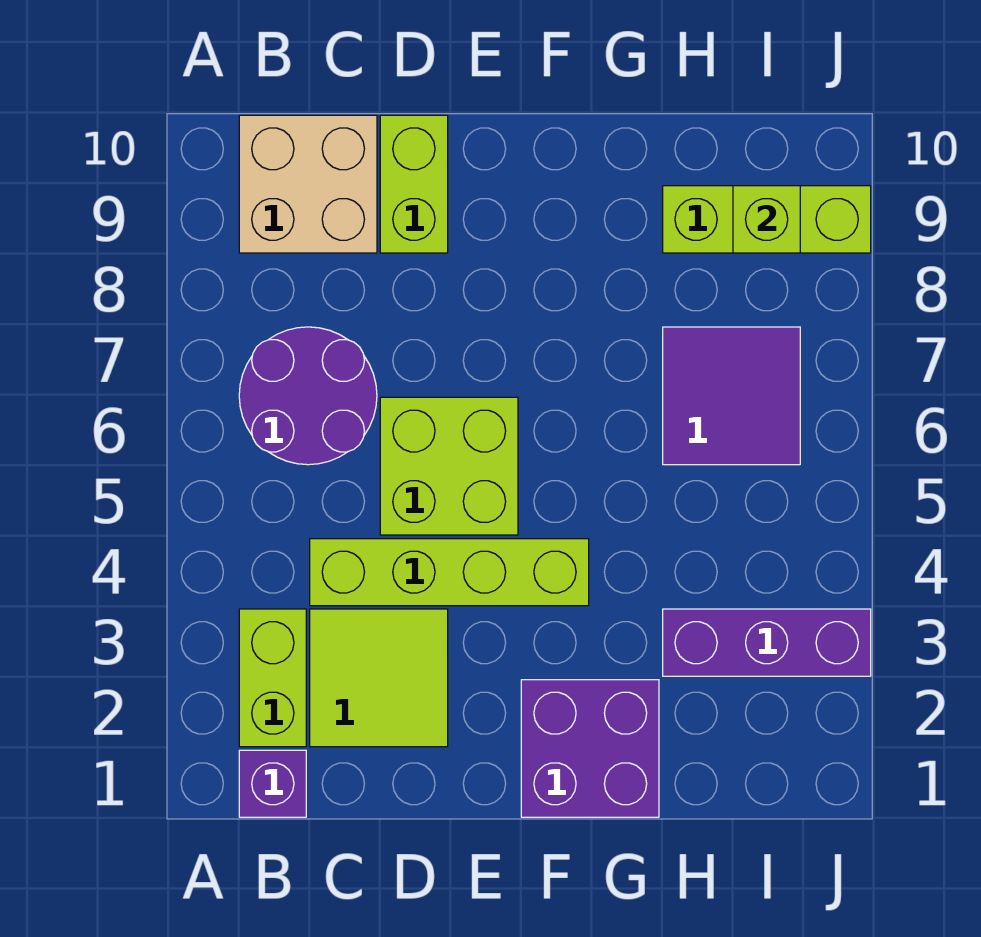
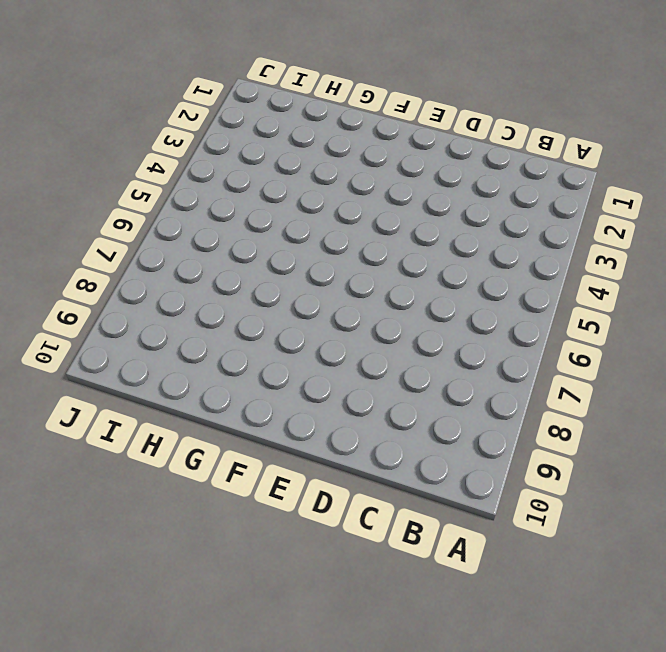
none -> purple 1x1 brick [239,750,306,817]
none -> lime 1x2 brick [239,609,306,747]
none -> purple 2x2 round brick [239,327,377,465]

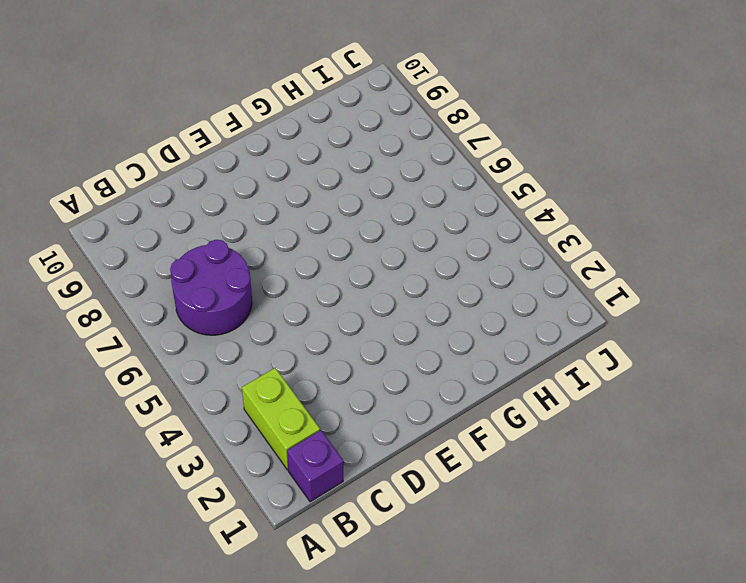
none -> tan 2x2 brick [239,115,377,253]
none -> lime 2x2 tile [310,609,448,747]
none -> lime 1x4 brick [310,539,589,606]

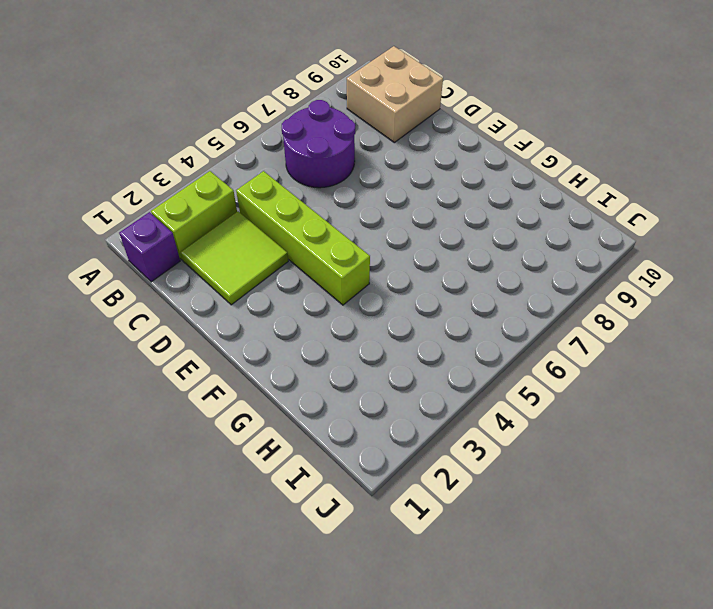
none -> lime 2x2 brick [380,397,518,535]
none -> lime 1x2 brick [380,115,448,253]
none -> purple 2x2 brick [521,680,659,817]

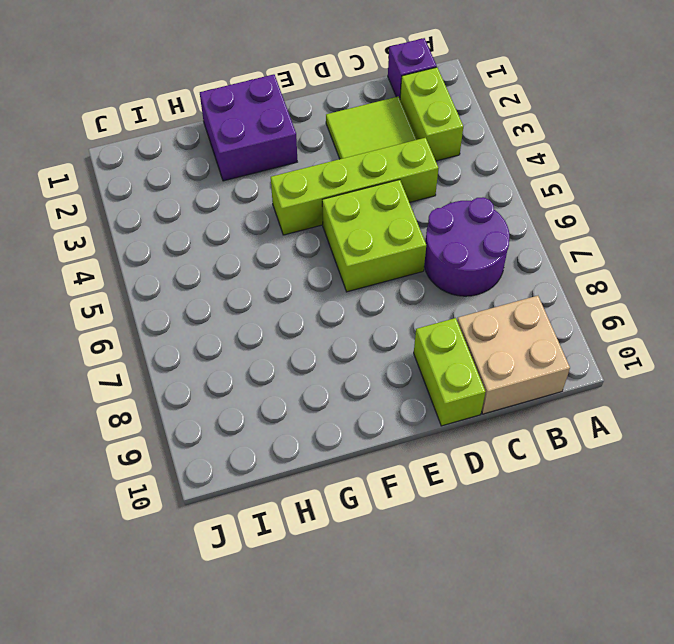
none -> purple 1x3 brick [663,609,871,676]
none -> purple 2x2 tile [663,327,800,465]
none -> lime 1x3 brick [663,186,871,253]

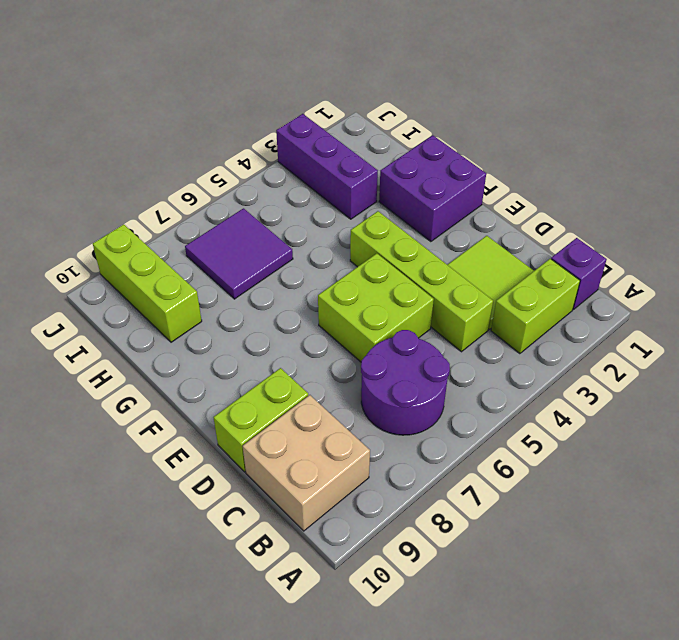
none -> lime 1x1 brick [733,186,800,253]

